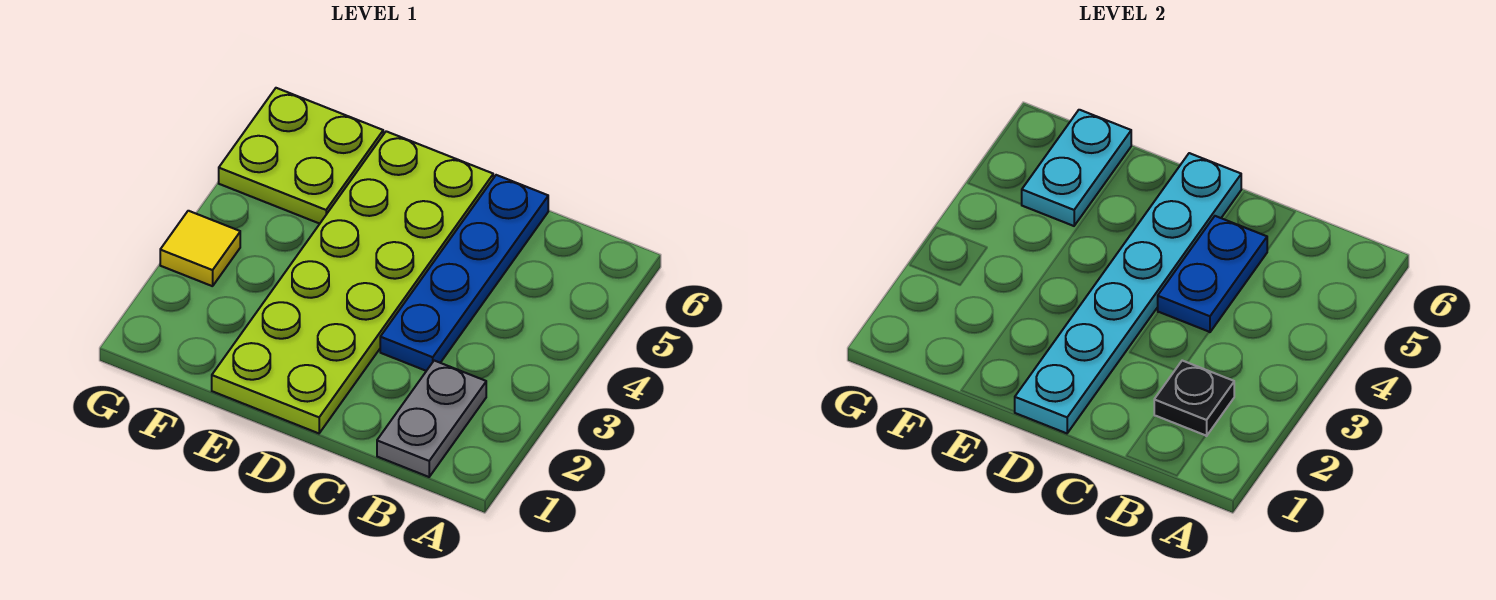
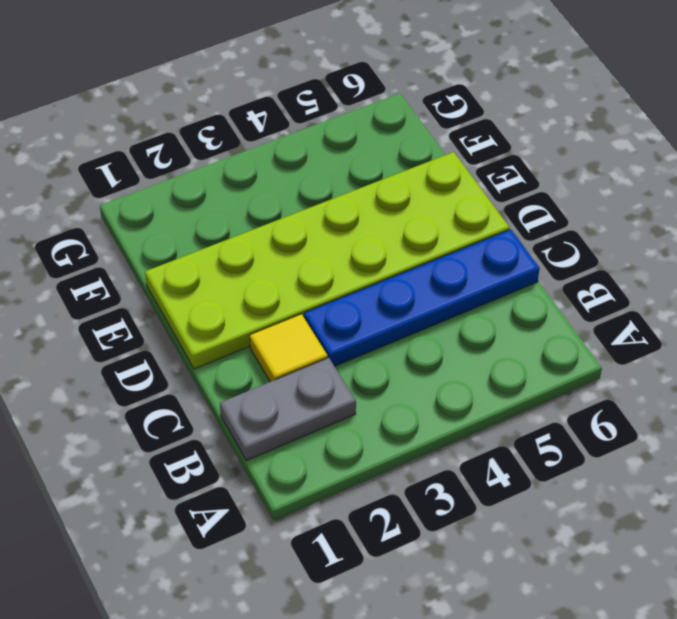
yellow 1x1 tile [250,314,328,382] -> yellow 1x1 tile moved to [160,211,240,286]
none -> lime 2x2 plate [219,88,383,224]
none -> black 1x1 plate [1154,361,1234,436]

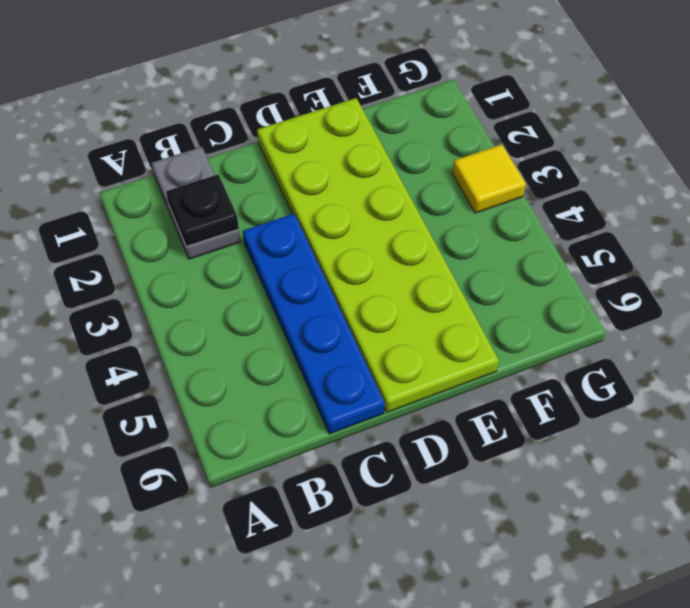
none -> lime 2x2 plate [219,88,383,224]
none -> blue 1x2 plate [1158,216,1267,332]

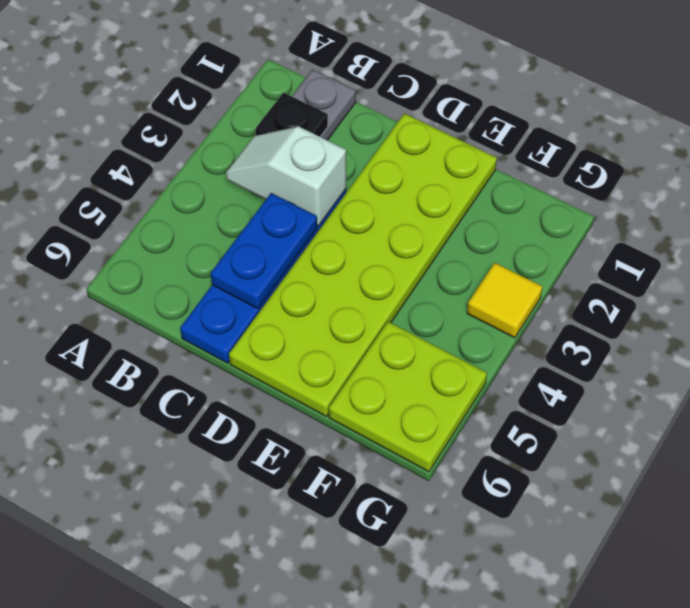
white 1x2 slope [226,126,346,226] -> none
none -> cyan 1x6 plate [1015,153,1241,433]
none -> cyan 1x2 plate [1022,110,1131,226]

